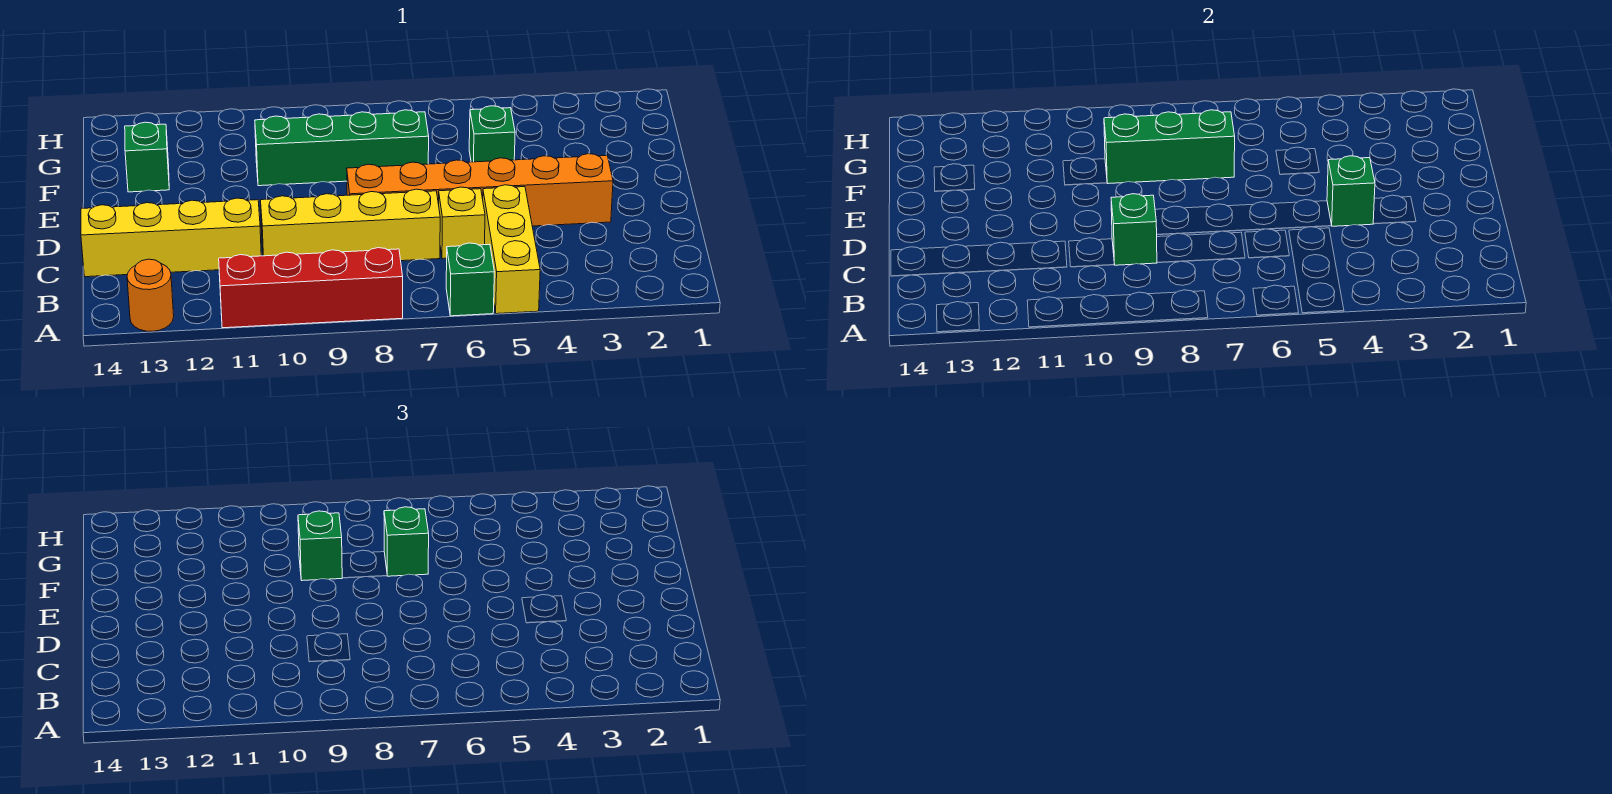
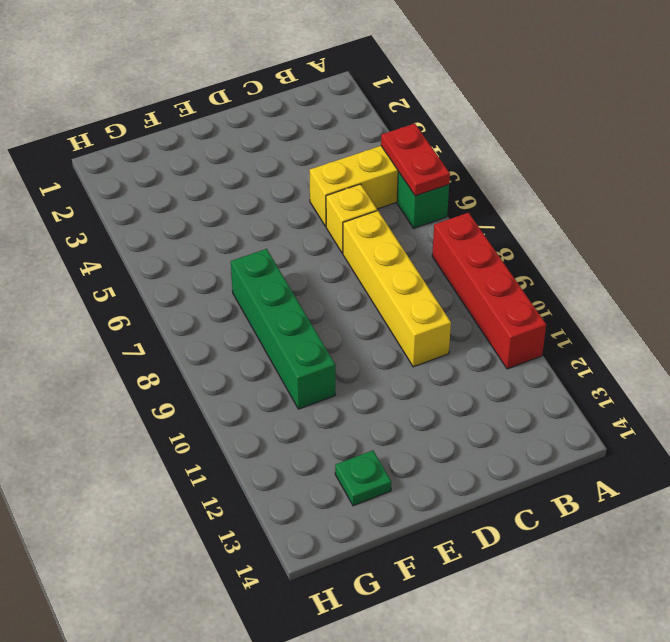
red 1x2 plate [381,124,450,196] -> none
green 1x1 plate [335,450,391,506] -> green 1x1 brick [125,122,169,192]
none -> orange 1x1 round brick [127,259,174,331]
none -> yellow 1x4 brick [81,198,261,277]
none -> orange 1x6 brick [347,154,613,226]

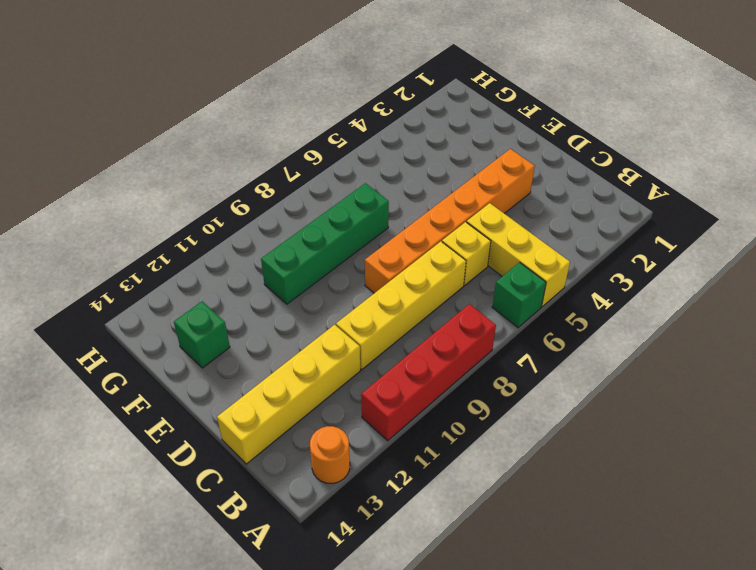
none -> green 1x1 brick [469,106,515,162]
none -> green 1x1 brick [1111,194,1157,265]
none -> green 1x1 brick [1327,156,1375,226]

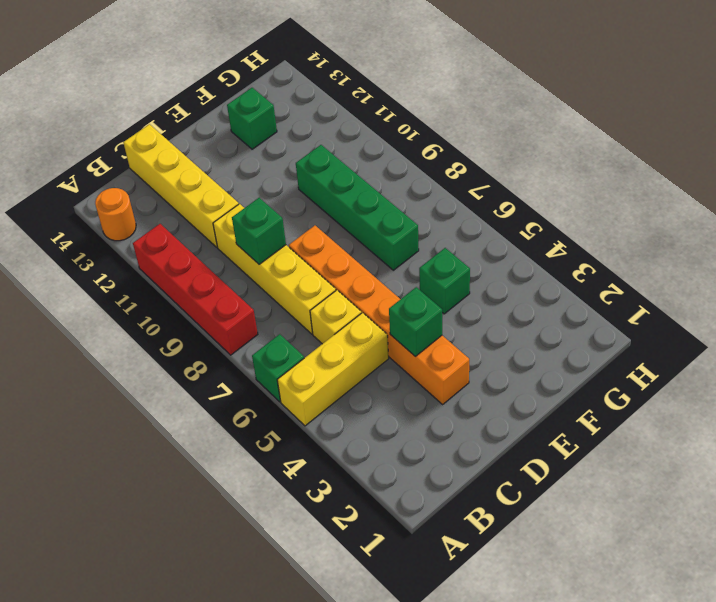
none -> green 1x3 brick [1104,110,1235,184]
none -> green 1x1 brick [384,507,429,576]
none -> green 1x1 brick [298,511,342,581]

